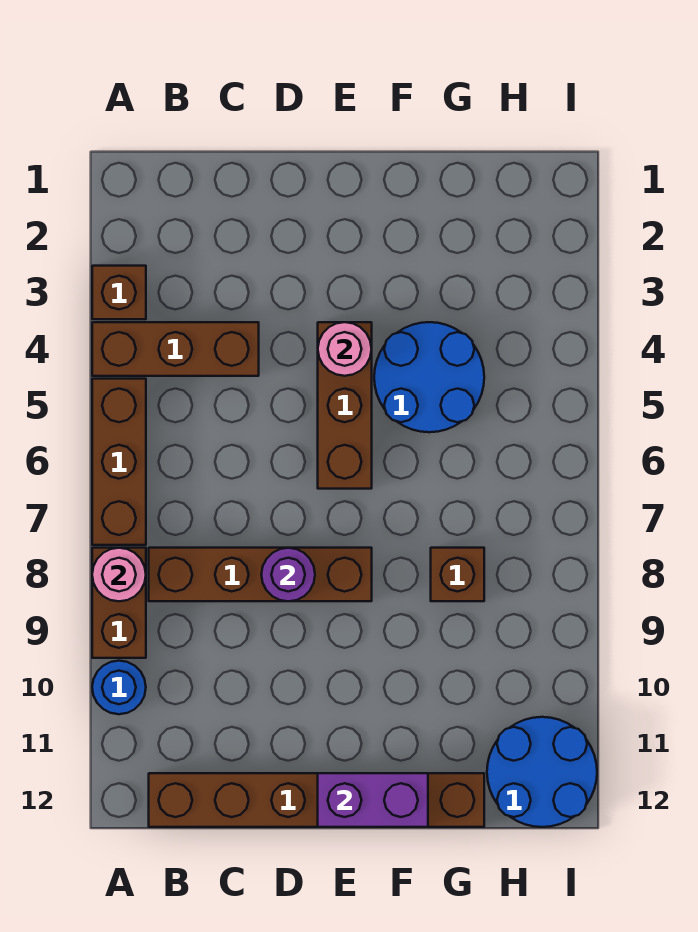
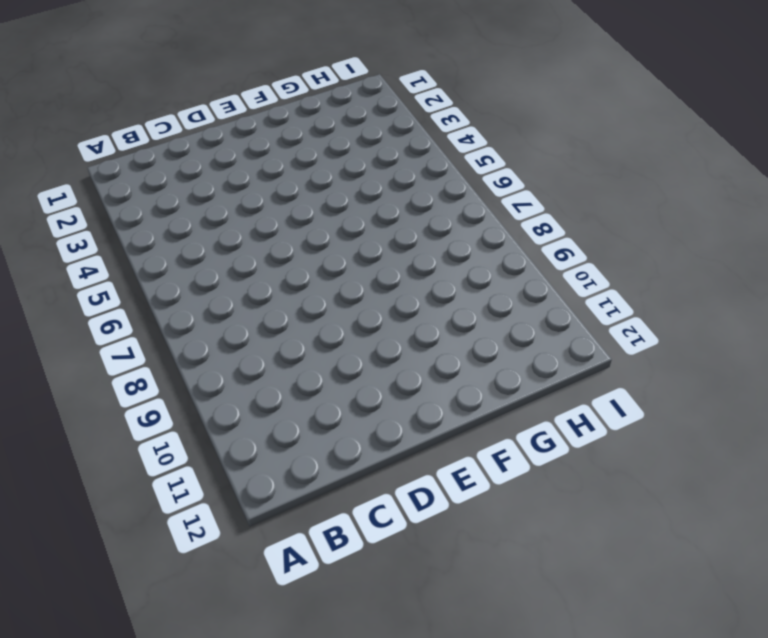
none -> brown 1x1 brick [92,266,146,319]
none -> brown 1x3 brick [92,322,259,376]
none -> brown 1x3 brick [92,379,146,545]

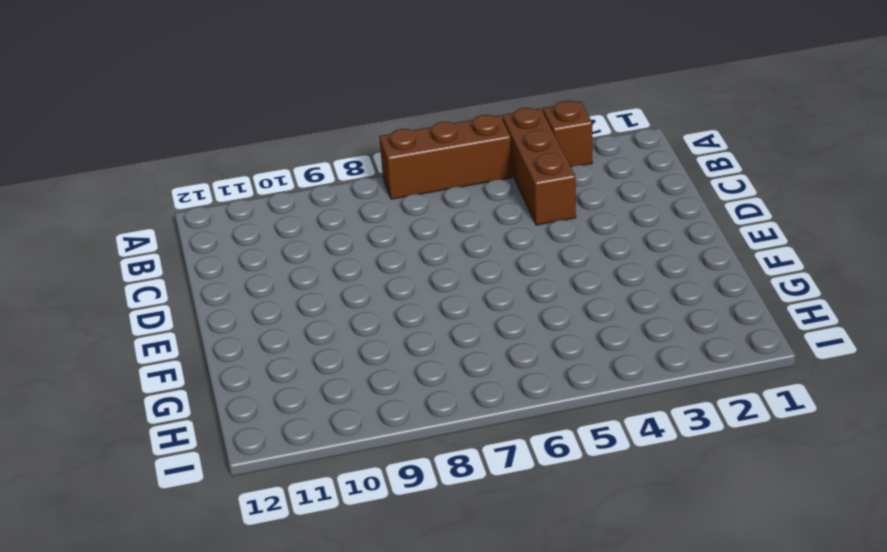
none -> brown 1x2 brick [92,548,146,658]
none -> blue 1x1 round brick [92,661,146,714]
none -> brown 1x4 brick [149,548,372,601]

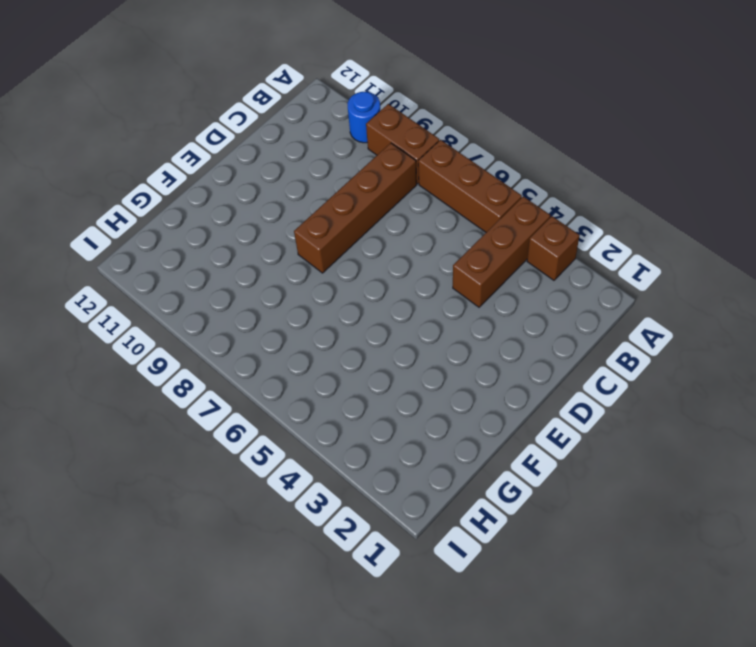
none -> brown 1x6 brick [149,773,484,827]
none -> brown 1x3 brick [318,322,372,489]
none -> blue 2x2 round brick [374,322,484,432]

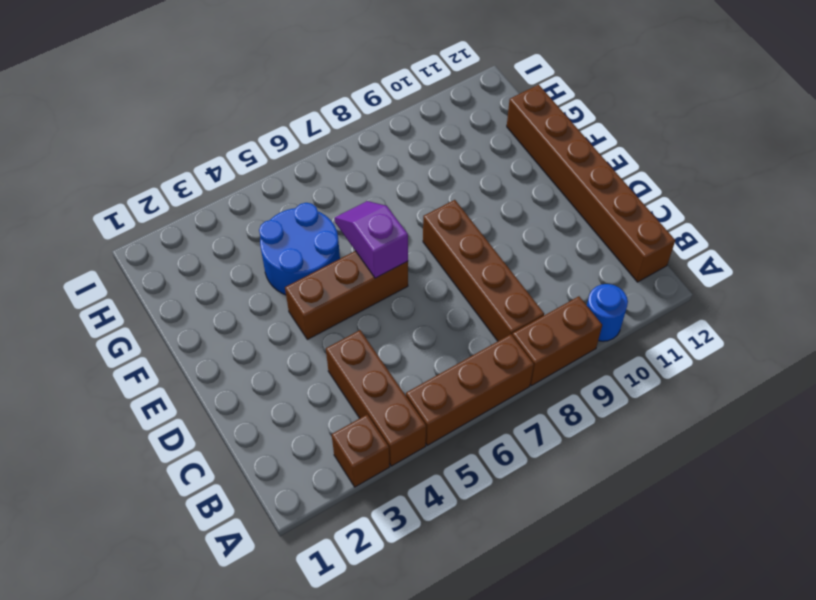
purple 1x2 slope [335,201,408,278] -> none
none -> brown 1x1 brick [431,548,484,601]
none -> blue 2x2 round brick [487,717,597,827]
none -> pink 1x1 round brick [92,548,146,601]

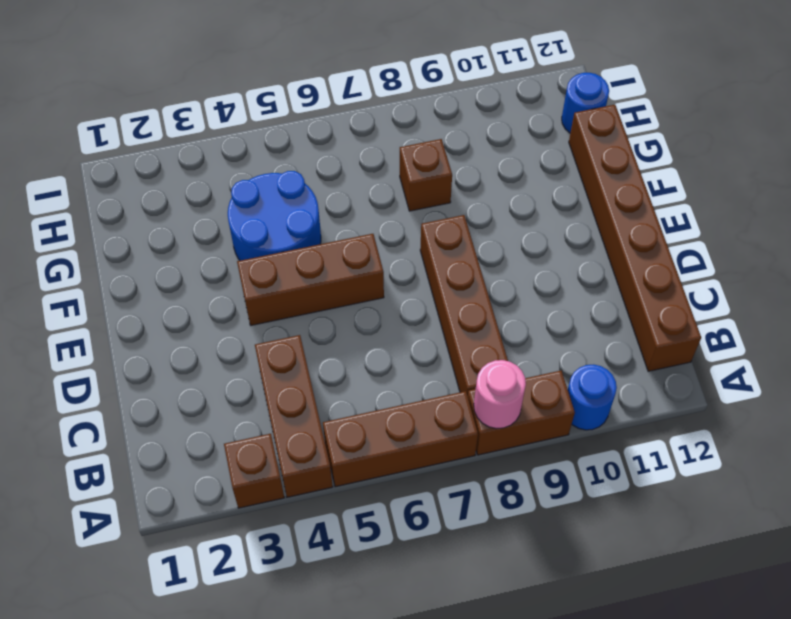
blue 1x1 round brick [562,73,609,133] -> blue 2x2 round brick [487,717,597,827]
none -> purple 1x1 round brick [261,548,315,601]
none -> pink 1x1 round brick [318,322,371,376]
none -> purple 1x2 brick [318,773,428,827]

